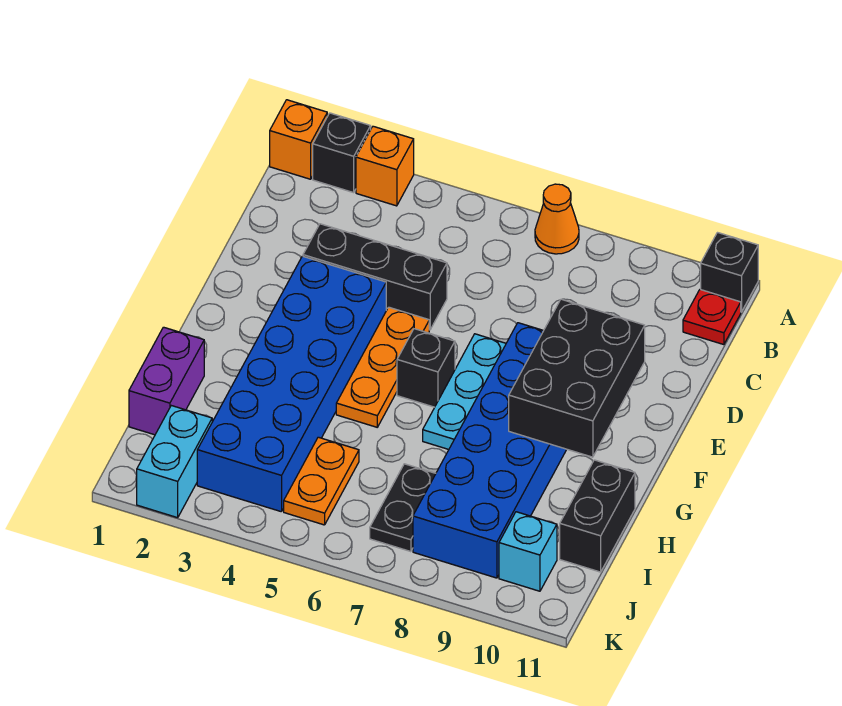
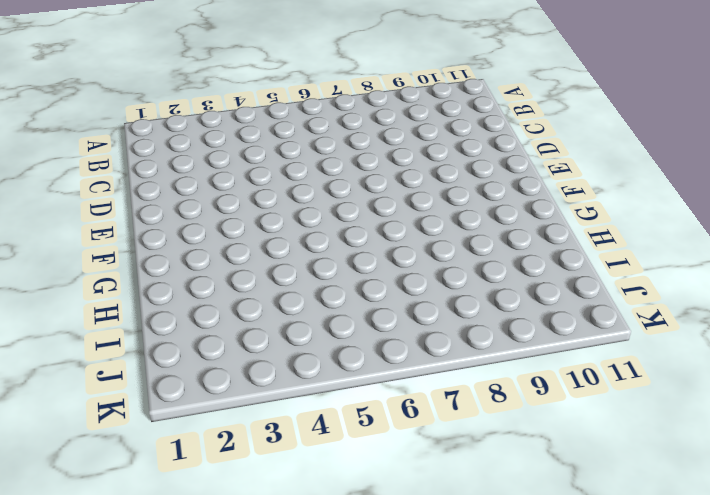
none -> orange 1x1 brick [270,100,327,179]
none -> black 1x1 brick [313,113,371,193]
none -> orange 1x1 brick [356,126,414,206]

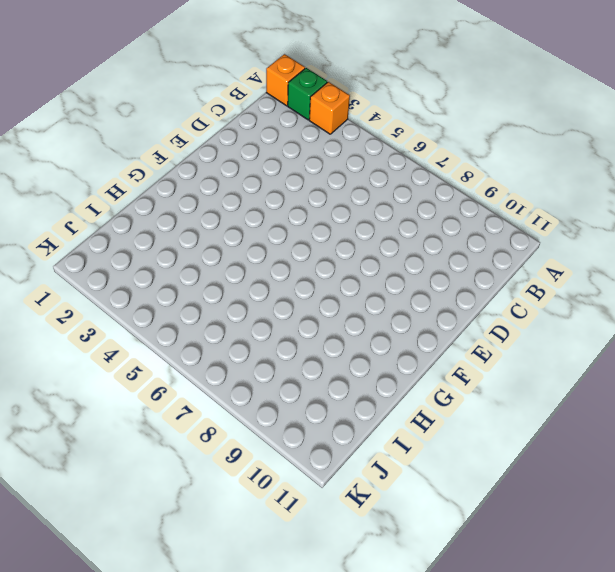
green 1x1 brick [288,68,327,120] -> black 1x1 brick [313,113,371,193]
none -> orange 1x1 cone [535,184,579,254]
none -> black 1x1 brick [701,233,758,312]
none -> red 1x1 plate [683,289,741,345]

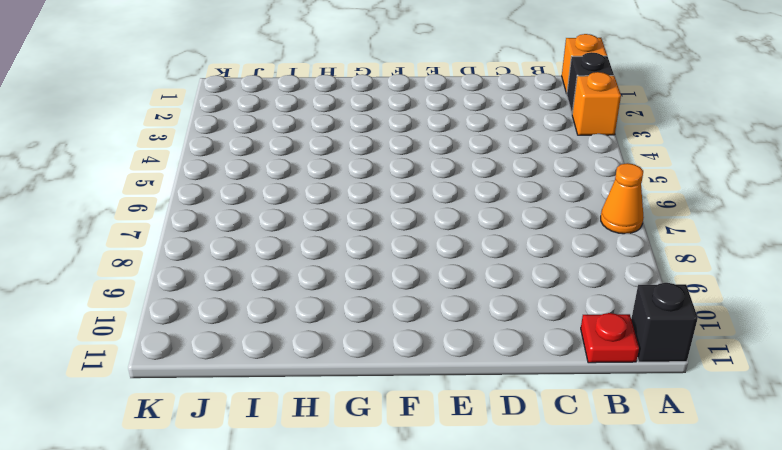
none -> black 1x3 brick [303,224,447,330]
none -> blue 2x6 brick [197,256,386,512]
none -> orange 1x3 plate [336,307,429,427]

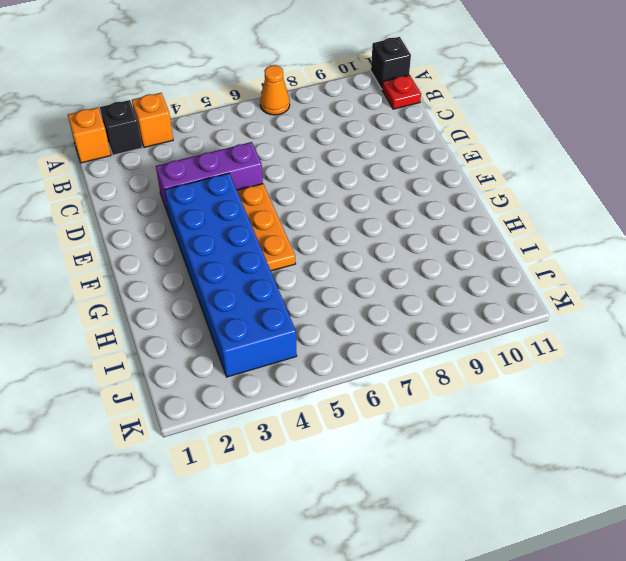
purple 1x3 brick [156,142,263,213] -> black 1x3 brick [303,224,447,330]
none -> cyan 1x3 plate [423,334,506,449]
none -> blue 2x6 brick [413,323,567,578]
none -> black 1x1 brick [397,329,455,407]

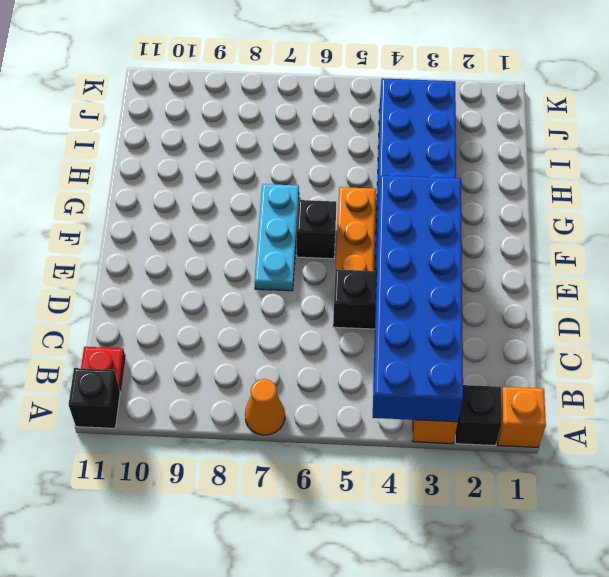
blue 2x6 brick [373,175,463,422] -> blue 2x6 brick moved to [413,323,567,578]
none -> purple 1x2 brick [129,327,204,435]
none -> black 1x2 brick [560,460,635,572]
none -> orange 1x2 plate [284,437,359,525]

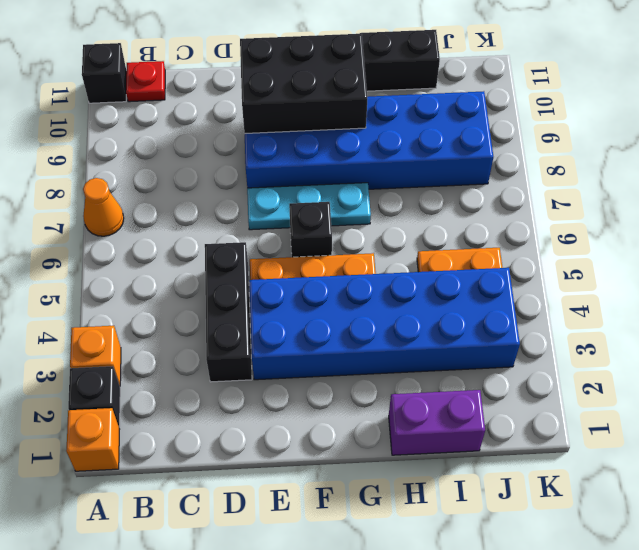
none -> black 1x2 plate [370,464,436,552]
none -> cyan 1x2 brick [137,406,212,518]
none -> cyan 1x1 brick [499,512,557,591]

